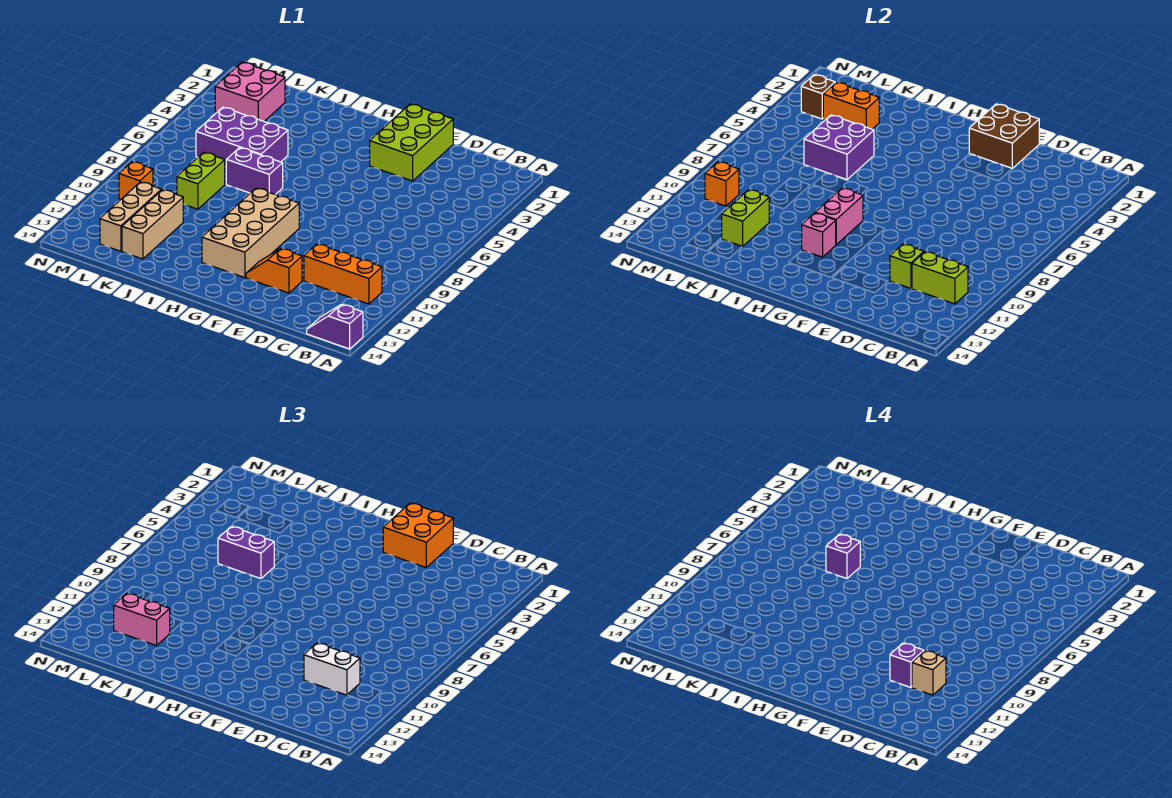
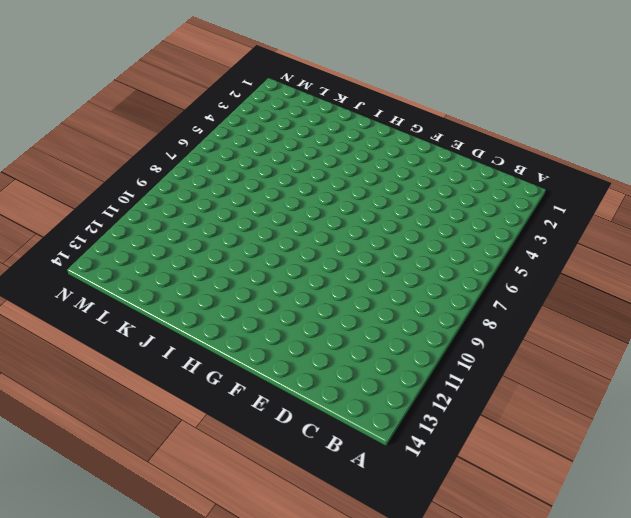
none -> purple 1x2 slope [307,304,363,349]
none -> orange 1x3 brick [304,244,382,304]
none -> lime 2x3 brick [370,104,453,181]

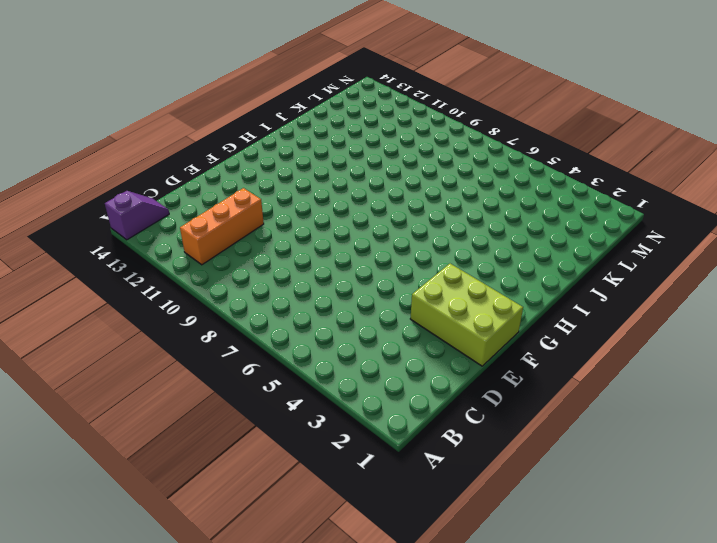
none -> orange 1x2 slope [246,248,302,293]
none -> tan 2x4 brick [202,188,299,278]
none -> purple 1x2 brick [226,148,283,195]

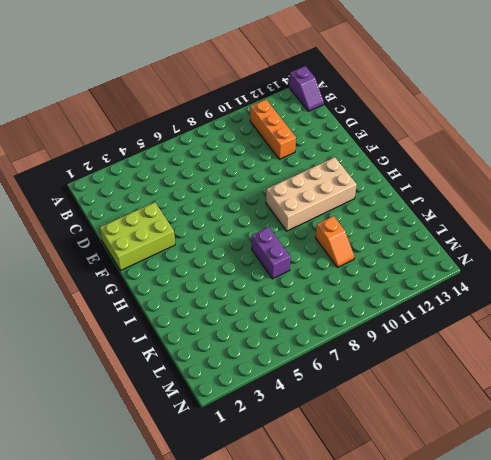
orange 1x2 slope [316,216,355,267] -> orange 1x2 slope moved to [246,248,302,293]
none -> purple 2x3 brick [196,107,288,167]
none -> lime 1x2 brick [177,152,225,209]
none -> tan 1x3 brick [122,190,183,259]

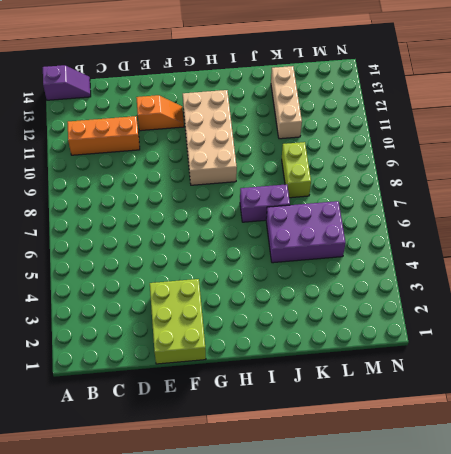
none -> pink 2x2 brick [215,62,285,121]
none -> tan 1x3 brick [100,182,161,251]
none -> orange 1x1 brick [119,162,153,199]

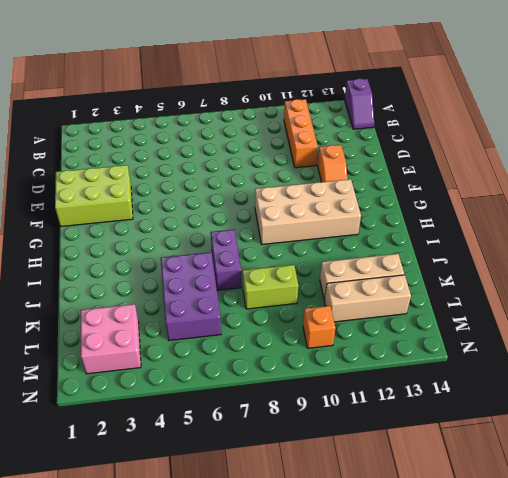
none -> lime 1x2 brick [912,252,968,304]
none -> lime 1x1 brick [890,244,924,288]
none -> brown 2x2 brick [969,104,1039,168]

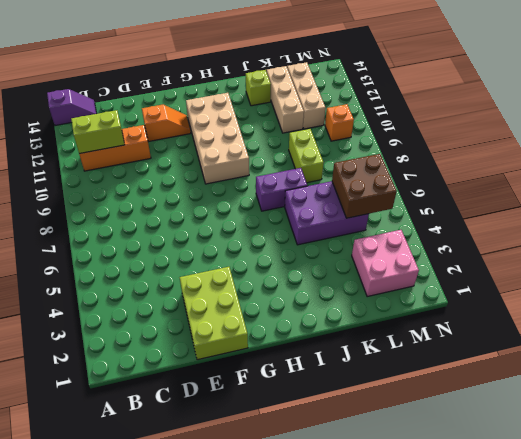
lime 1x1 brick [246,70,271,106] -> lime 1x1 brick moved to [890,244,924,288]
brown 2x2 brick [332,154,397,218] -> brown 2x2 brick moved to [969,104,1039,168]
none -> pink 1x2 brick [815,188,863,244]
none -> pink 1x1 brick [802,213,836,257]
none -> purple 2x2 brick [804,115,874,180]

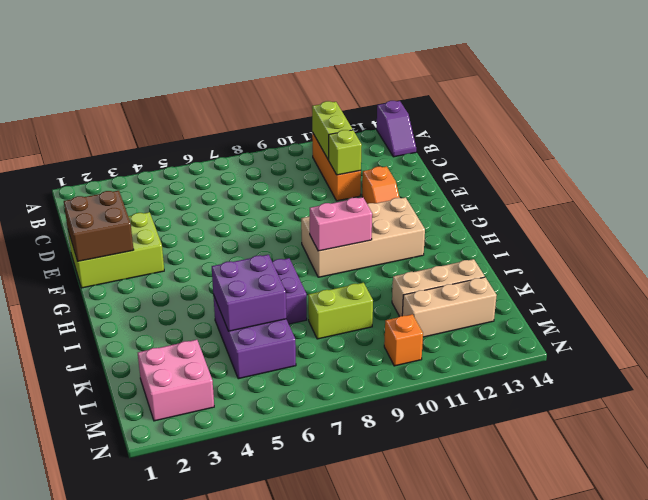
none -> pink 1x1 brick [802,213,836,257]
none -> orange 1x2 brick [823,82,879,129]
none -> lime 1x2 brick [722,190,769,247]

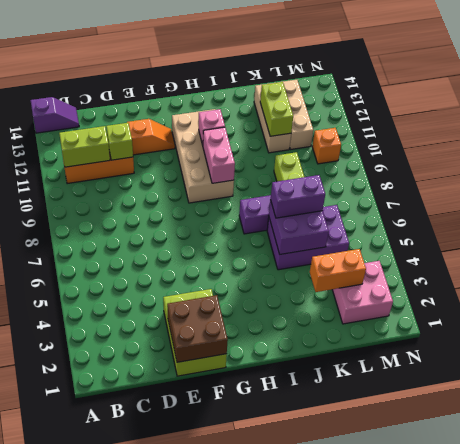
none -> brown 1x1 brick [801,75,835,119]
none -> orange 1x1 brick [705,162,739,206]
none -> white 1x2 brick [304,643,360,695]

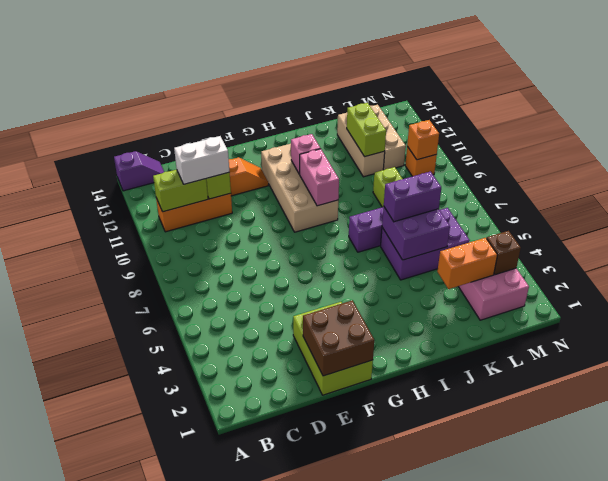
none -> orange 2x2 brick [383,503,453,567]
none -> pink 1x2 brick [114,593,170,646]
none -> tan 1x1 brick [912,651,946,695]

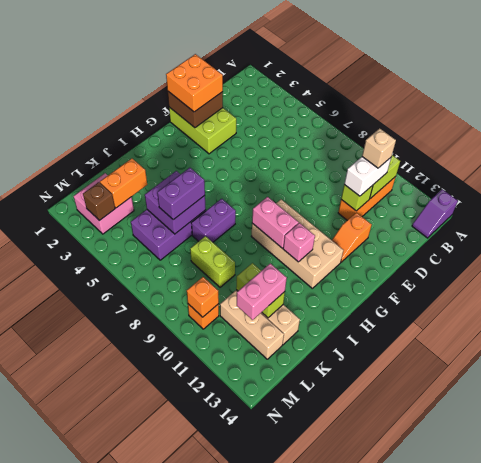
none -> purple 1x1 brick [890,643,924,687]
none -> purple 1x1 brick [826,534,860,579]

